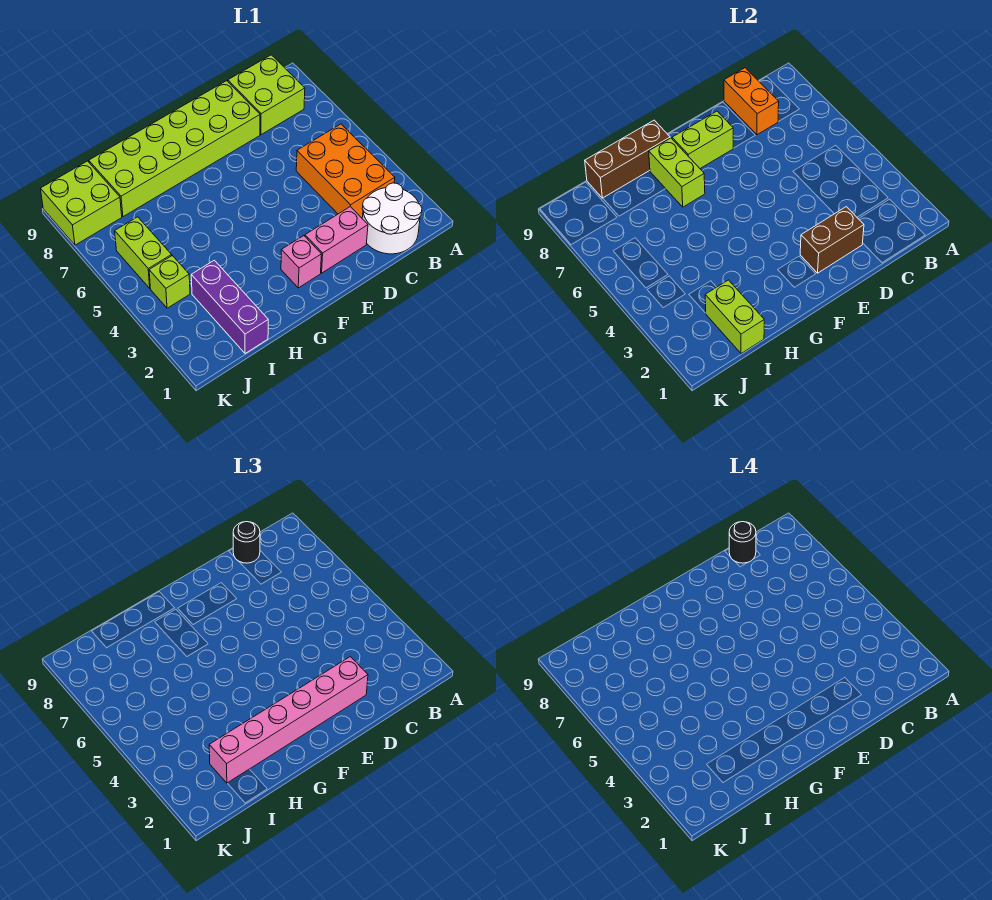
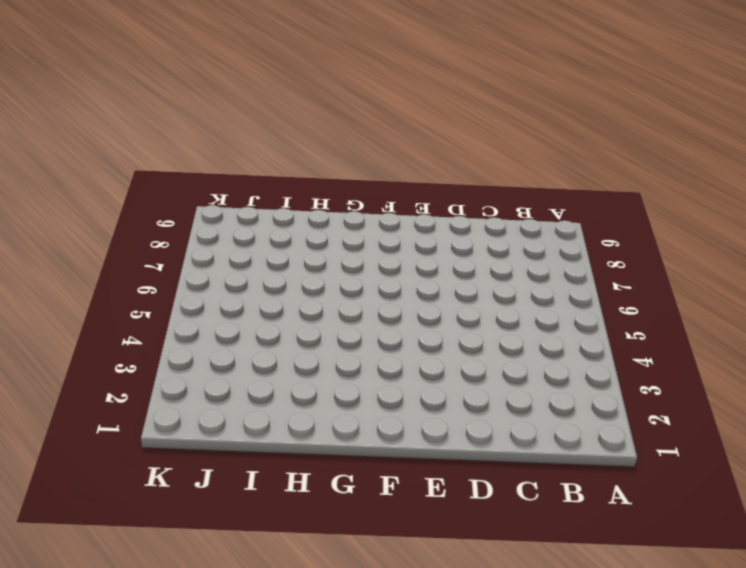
none -> white 2x2 round brick [362,183,422,254]
none -> orange 2x3 brick [296,124,395,218]
none -> lime 2x2 brick [228,55,305,135]

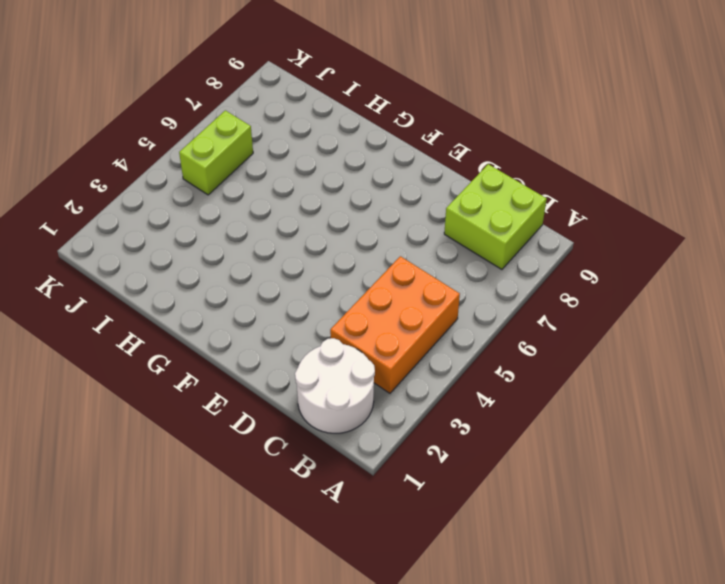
none -> pink 1x2 brick [305,207,368,273]
none -> lime 2x6 brick [89,81,260,217]
none -> pink 1x1 brick [281,236,322,288]

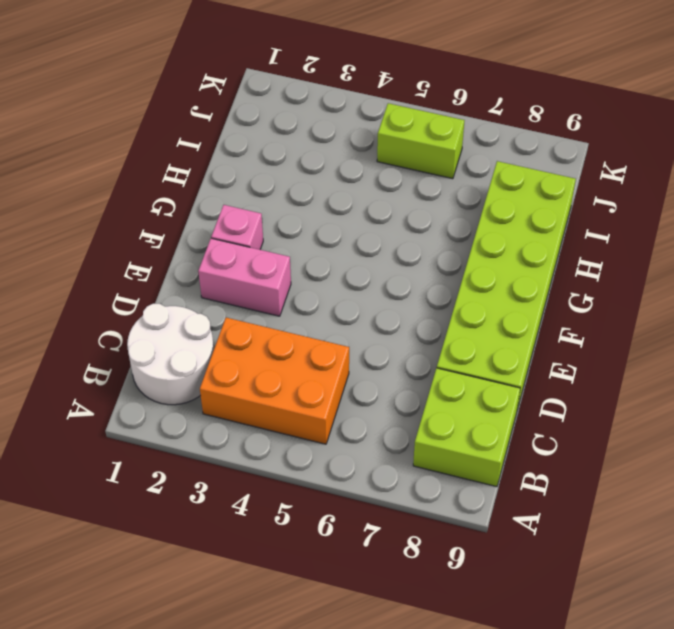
pink 1x2 brick [198,238,291,316] -> pink 1x2 brick turned to [305,207,368,273]
none -> purple 1x3 brick [191,260,268,354]
none -> lime 1x1 brick [149,256,190,308]
none -> lime 2x2 brick [40,161,122,245]

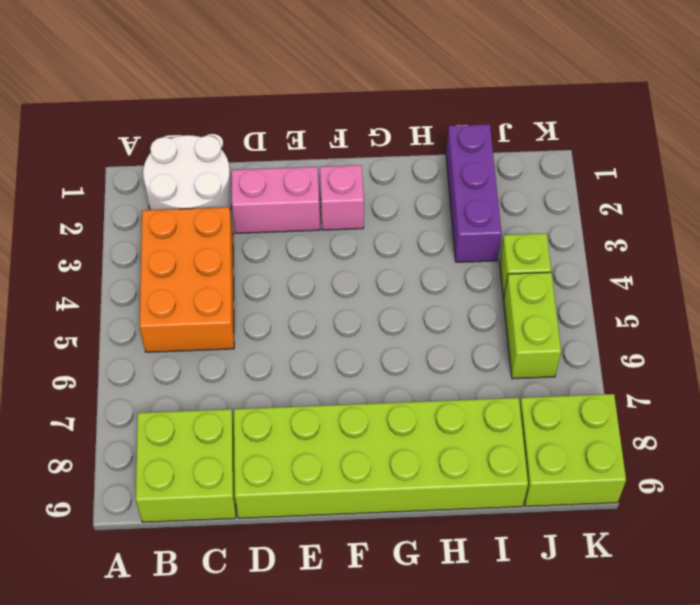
none -> orange 1x2 brick [724,68,779,135]
none -> brown 1x2 brick [800,207,864,273]
none -> lime 1x2 brick [672,111,733,168]

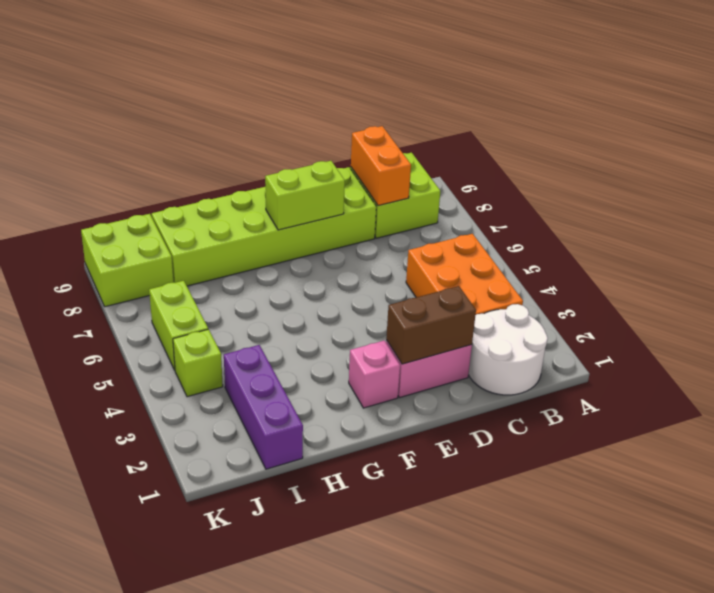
none -> lime 1x2 brick [649,138,705,207]
none -> brown 1x3 brick [585,120,670,198]
none -> lime 1x2 brick [705,280,764,354]

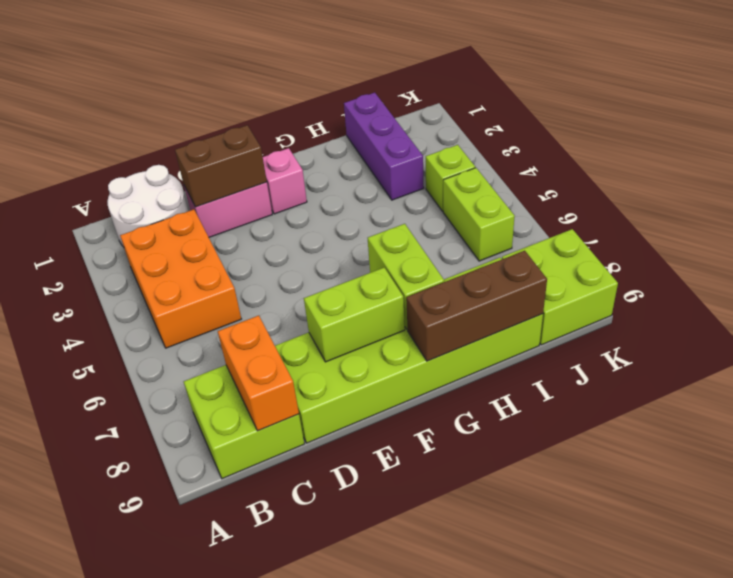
none -> lime 1x2 brick [705,280,764,354]
none -> black 1x1 round brick [233,522,260,563]
none -> pink 1x6 brick [209,657,368,783]

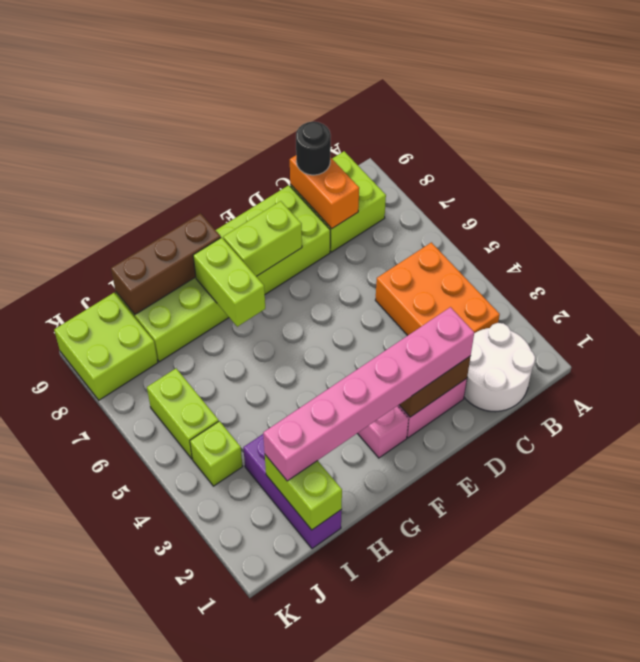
none -> black 1x1 round brick [729,522,756,563]

